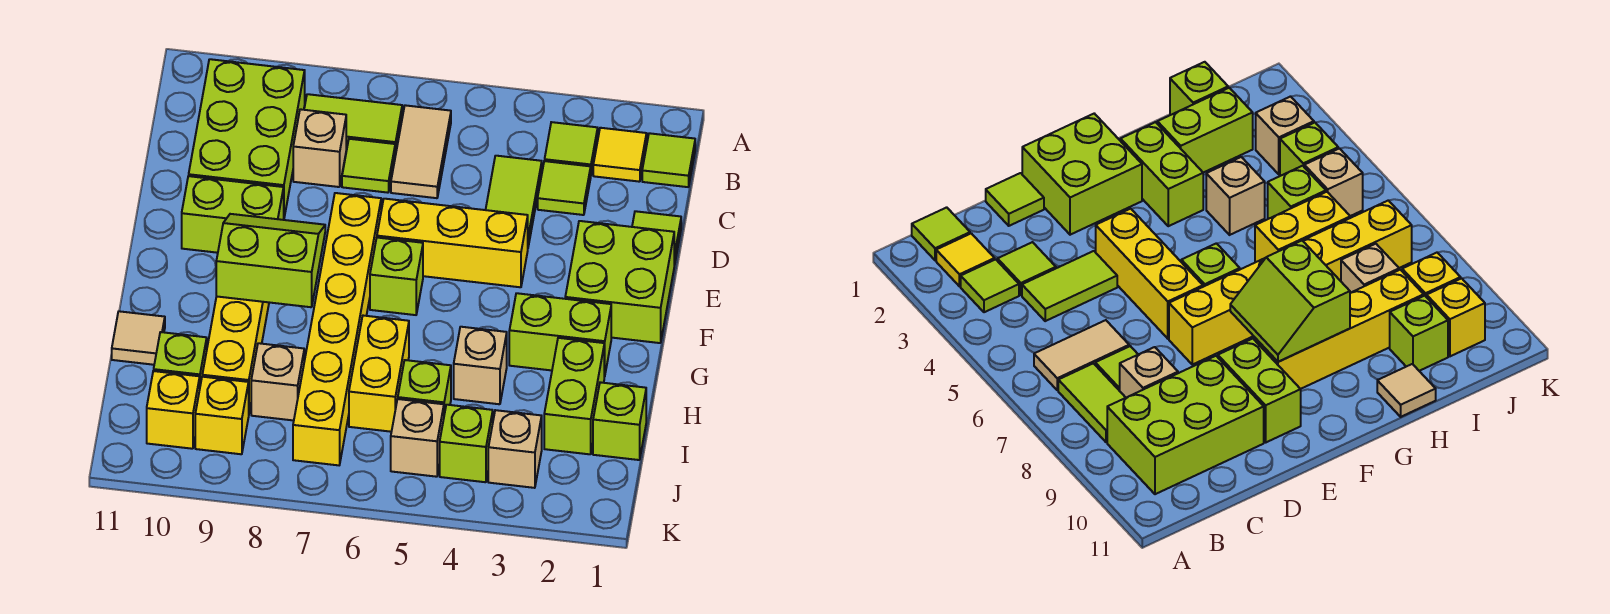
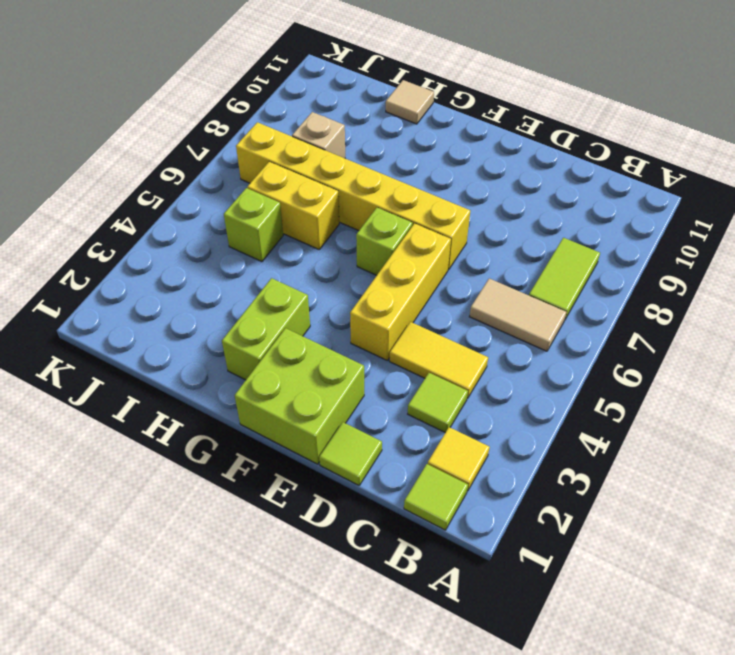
yellow 1x2 tile [389,322,488,398] -> lime 1x2 tile [486,156,542,246]
none -> lime 1x1 tile [545,122,598,173]
none -> lime 2x3 brick [189,59,305,217]
none -> lime 1x1 tile [342,139,395,193]
none -> tan 1x1 brick [293,109,346,187]

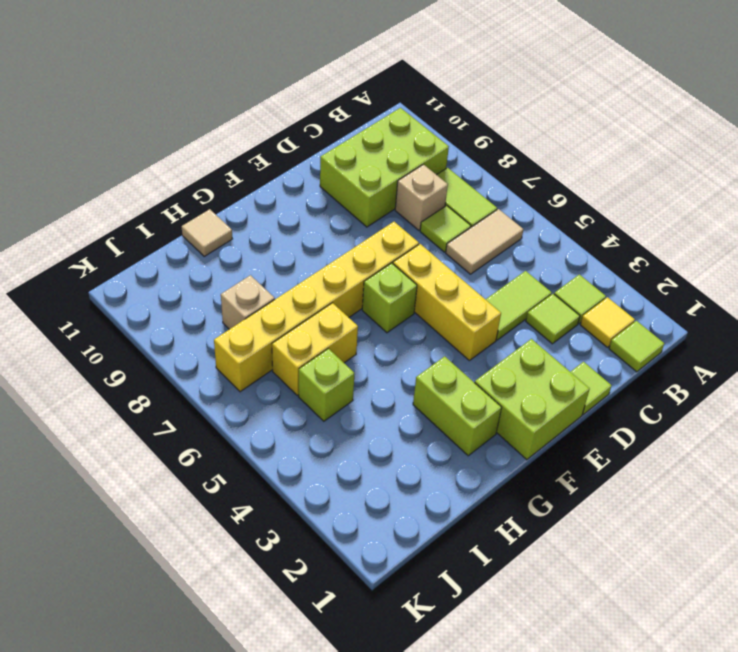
none -> lime 1x2 brick [182,176,284,253]
none -> yellow 1x4 brick [202,296,269,412]
none -> lime 1x2 brick [544,338,605,454]
none -> tan 1x1 brick [454,327,507,404]

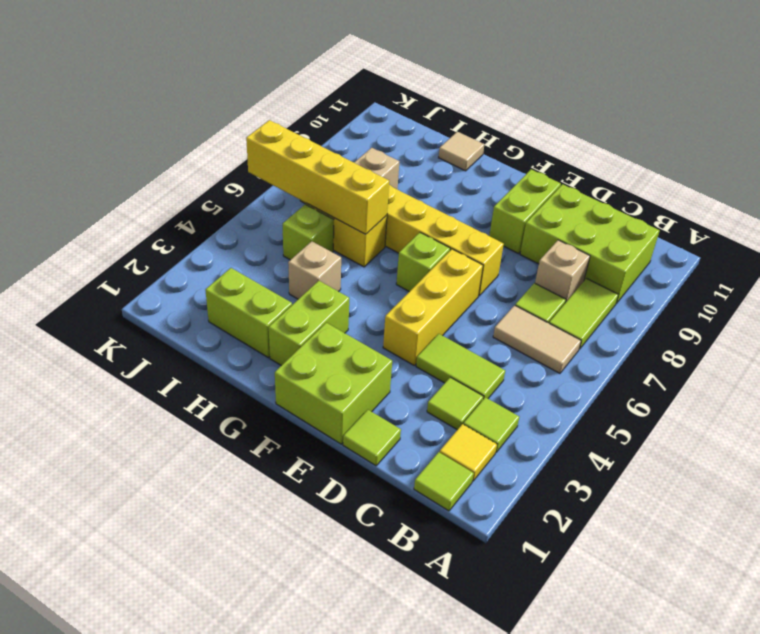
yellow 1x4 brick [246,120,389,234] -> yellow 1x4 brick moved to [202,296,269,412]
none -> lime 1x1 brick [593,382,646,460]
none -> lime 1x1 brick [154,332,207,385]
none -> tan 1x1 brick [488,410,542,488]
none -> lime 1x1 brick [440,405,493,482]

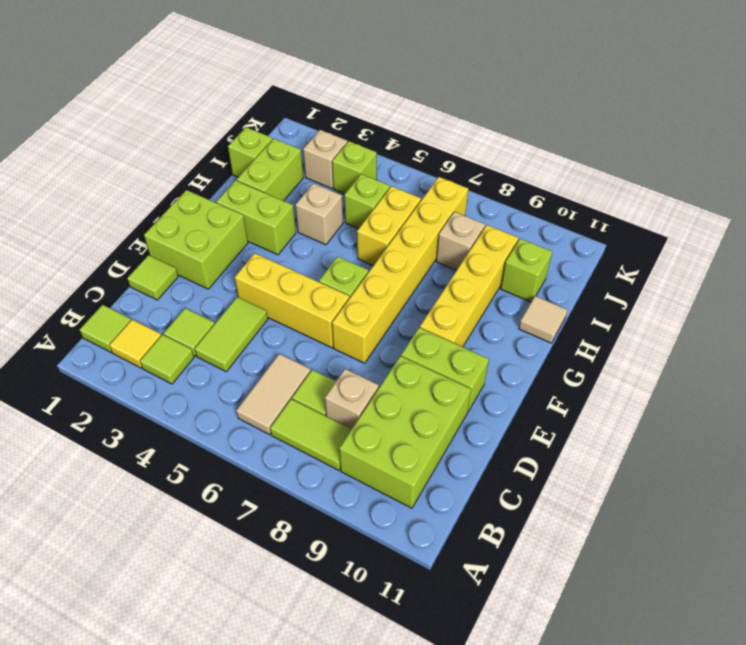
none -> tan 1x1 brick [391,399,444,477]
none -> yellow 1x1 brick [195,377,249,454]
none -> yellow 1x1 brick [147,371,200,449]
none -> lime 2x2 slope [216,214,325,307]

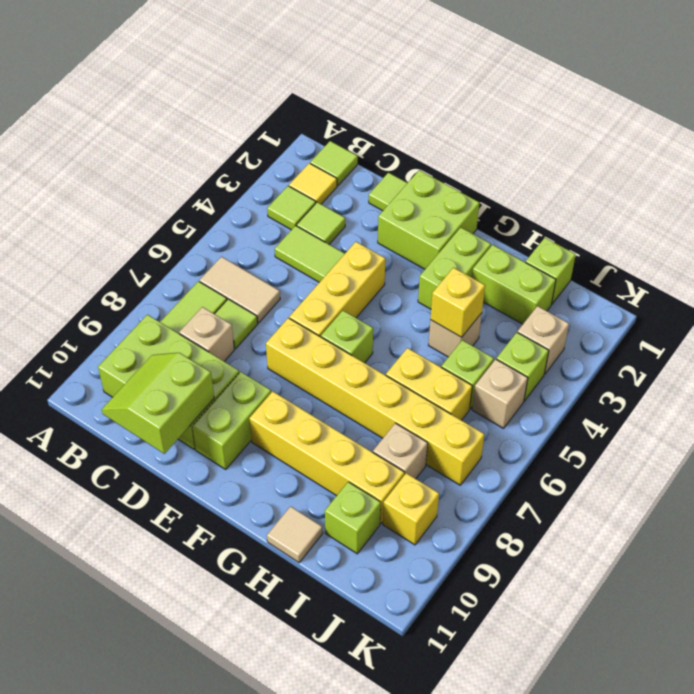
lime 2x2 slope [102,353,214,454] -> lime 2x2 slope moved to [216,214,325,307]
yellow 1x1 brick [430,268,485,337] -> yellow 1x1 brick moved to [147,371,200,449]

